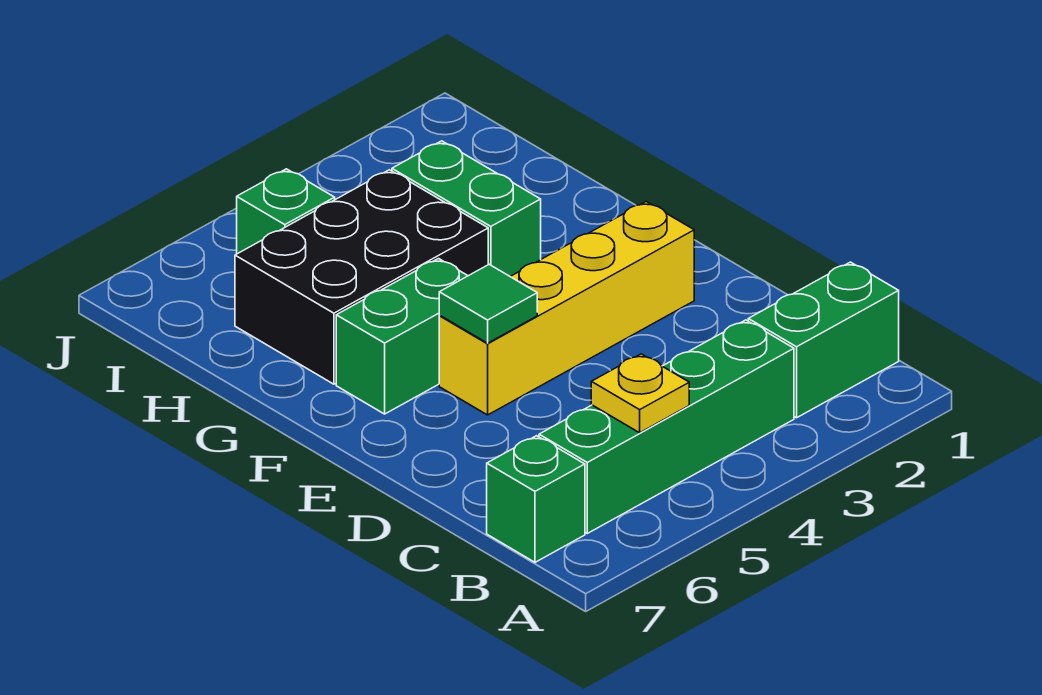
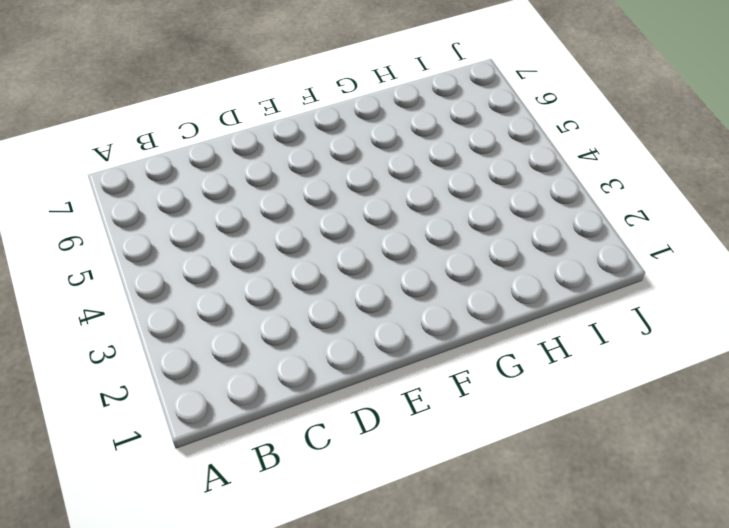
none -> green 1x2 brick [748,262,899,418]
none -> green 1x4 brick [539,320,794,533]

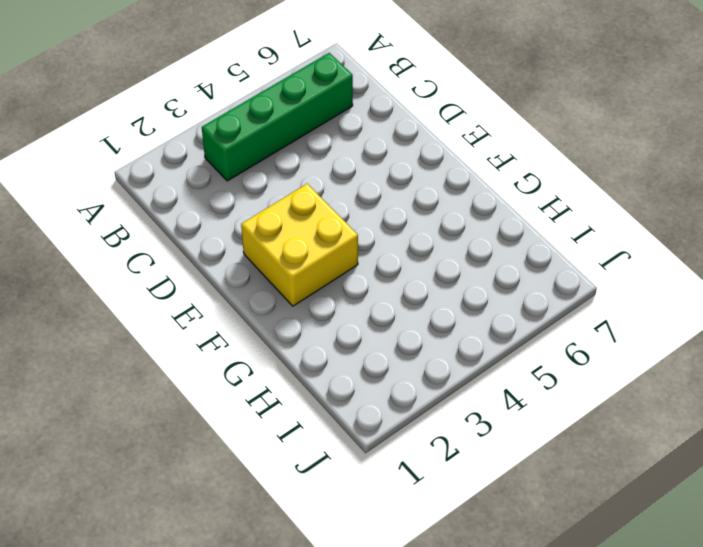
yellow 2x2 brick [241,184,358,306] -> yellow 1x4 brick [439,202,694,415]
none -> green 1x2 brick [748,262,899,418]
none -> green 1x1 brick [487,436,585,562]

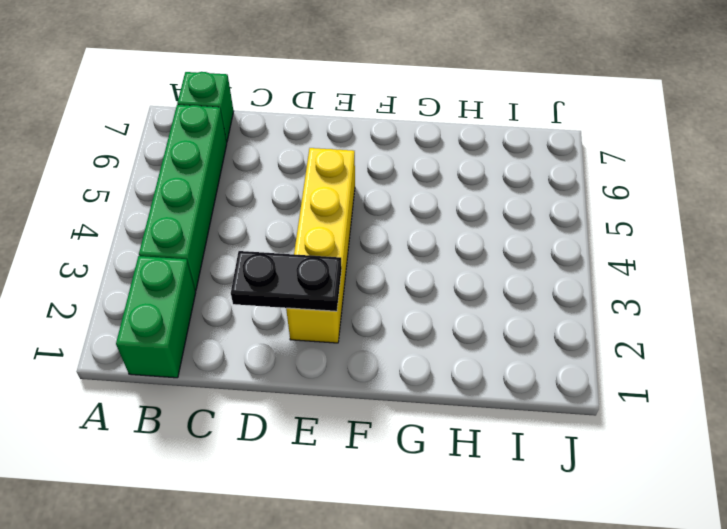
black 1x2 plate [231,251,342,311] -> none
none -> green 1x2 brick [336,259,468,414]
none -> green 1x2 brick [392,141,541,276]

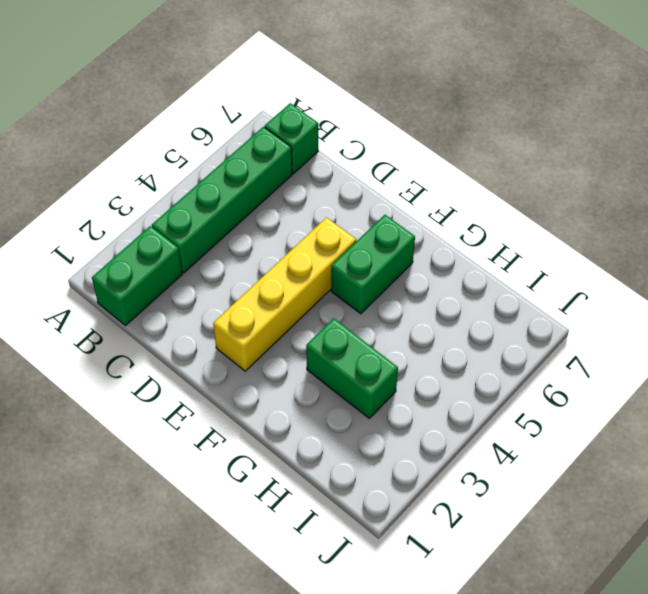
none -> black 2x3 brick [235,170,488,384]
none -> green 1x1 brick [237,169,335,254]

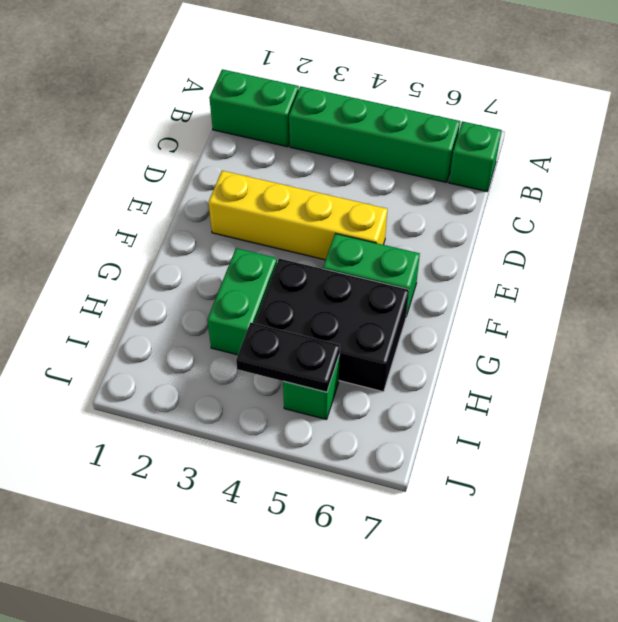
black 1x2 plate [236,323,340,392] -> none
none -> yellow 1x1 plate [591,354,689,433]
none -> green 1x1 tile [439,264,537,343]

